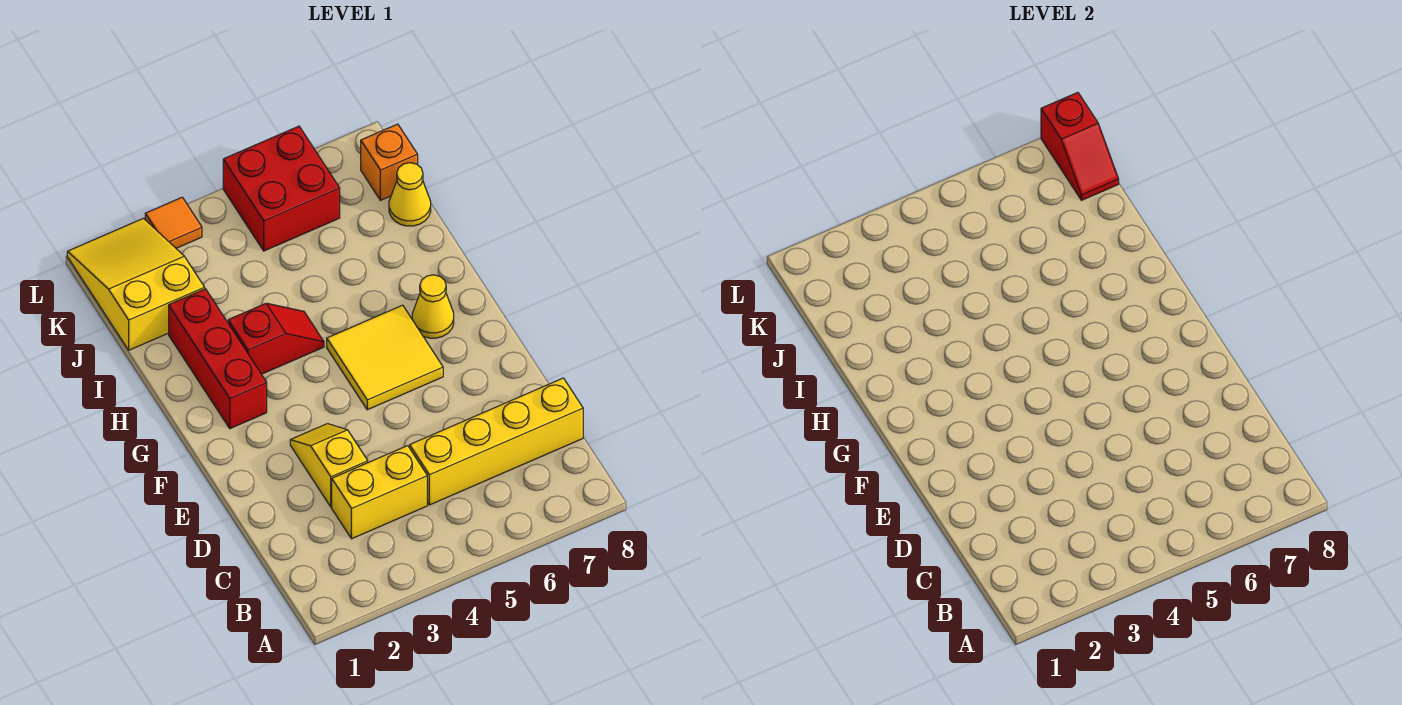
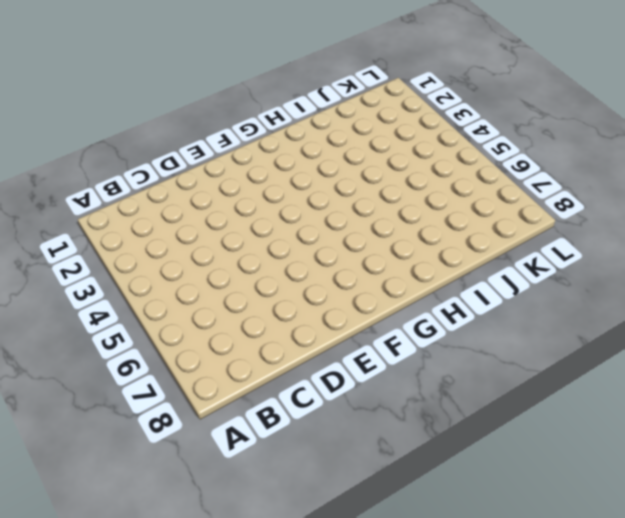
none -> yellow 1x2 brick [332,446,427,539]
none -> yellow 1x4 brick [410,378,583,505]
none -> yellow 1x2 slope [290,424,368,507]

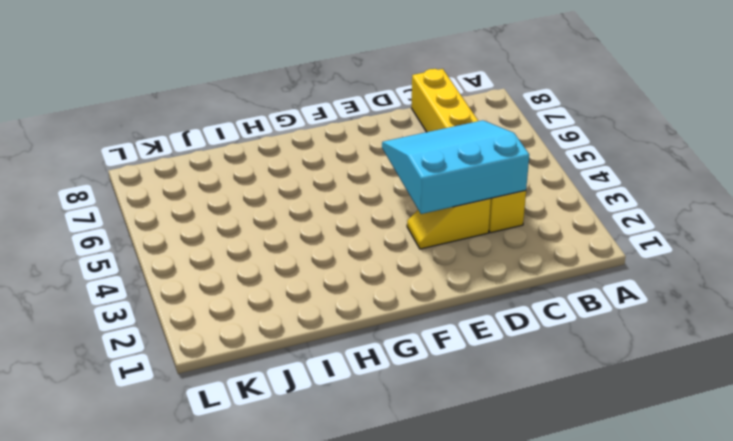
cyan 3x3 slope [382,120,529,214] -> none
none -> yellow 2x2 tile [327,305,443,410]
none -> red 1x3 brick [169,289,267,429]
none -> yellow 1x1 cone [412,275,454,338]

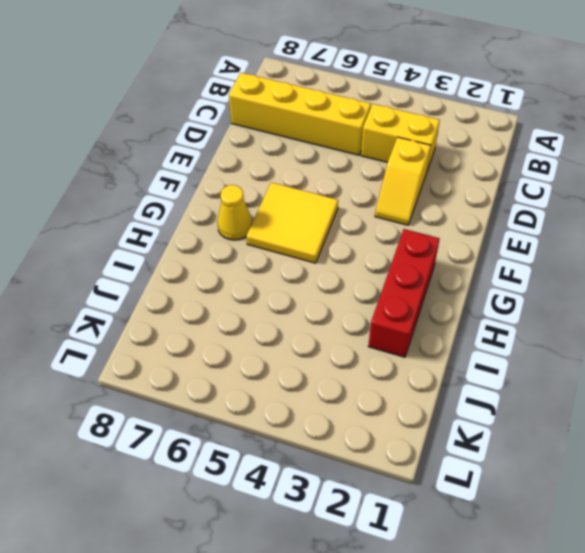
none -> red 1x2 slope [228,303,324,374]
none -> yellow 2x3 slope [67,218,205,350]
none -> yellow 1x1 cone [389,163,431,226]

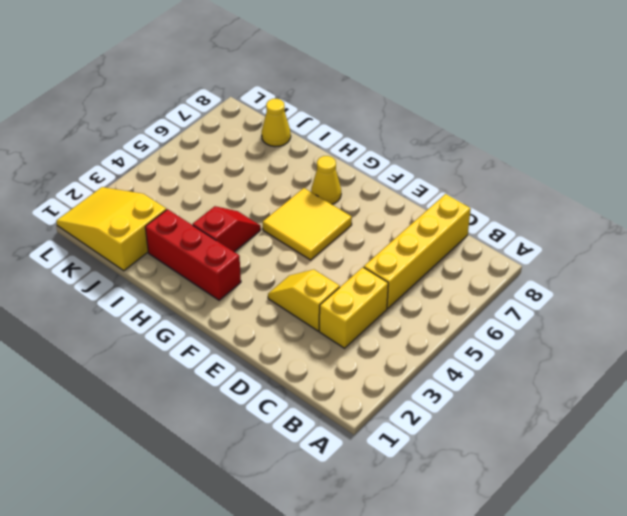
none -> red 2x2 brick [223,126,340,251]
none -> orange 1x1 brick [361,124,418,200]
none -> orange 1x1 tile [145,197,202,248]

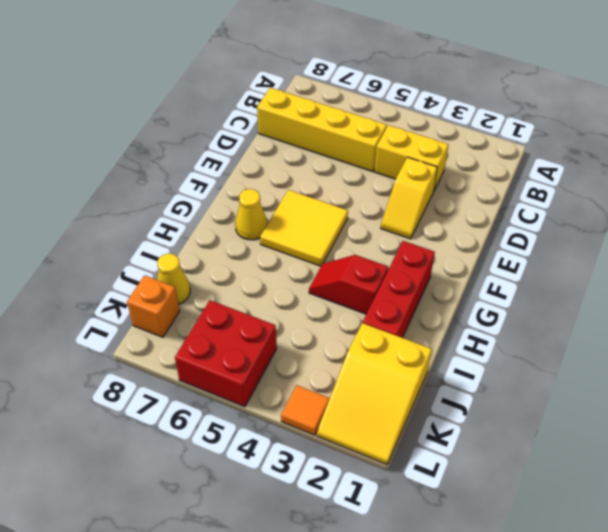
none -> red 1x2 slope [1041,92,1119,200]

